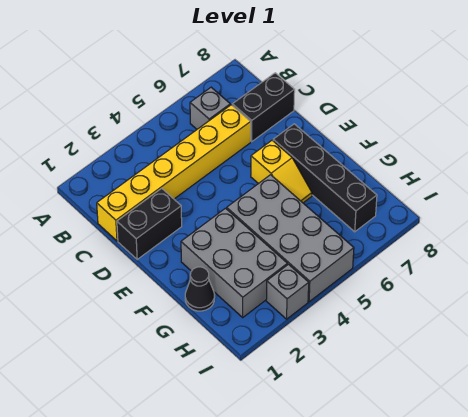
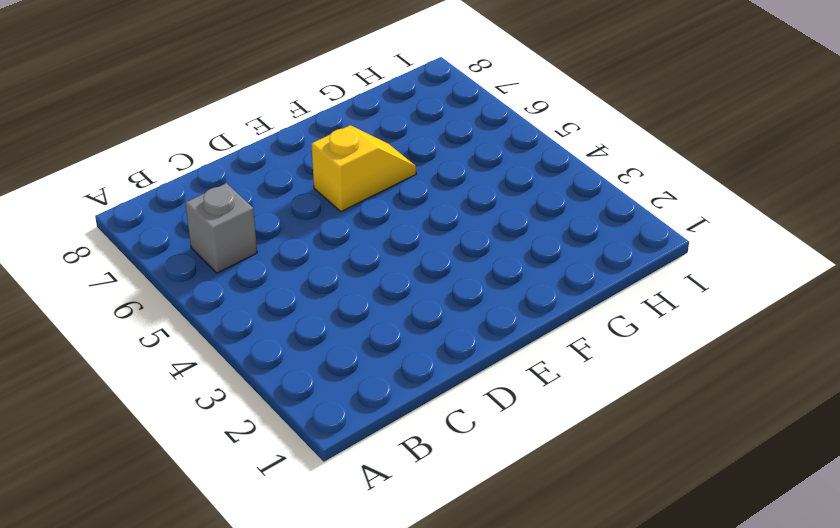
none -> yellow 1x6 brick [97,105,251,241]
none -> black 1x2 brick [232,73,295,142]

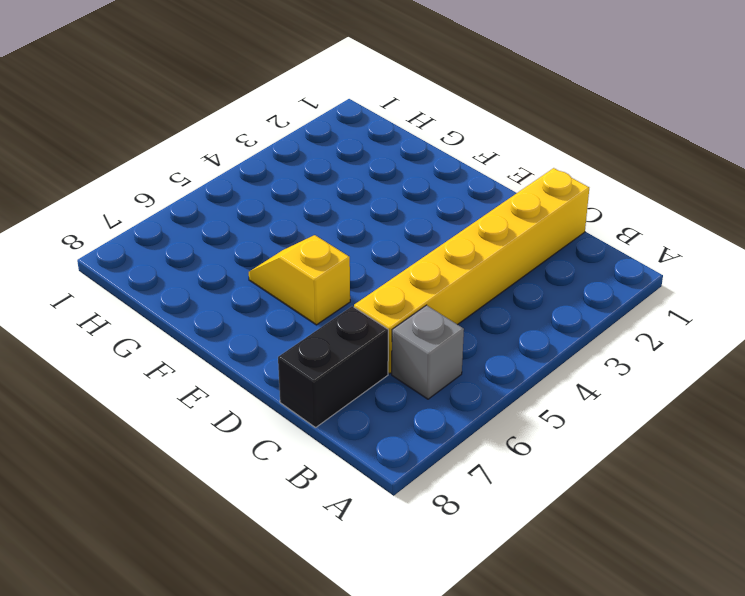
none -> black 1x2 brick [117,188,182,259]
none -> black 1x4 brick [273,124,377,232]

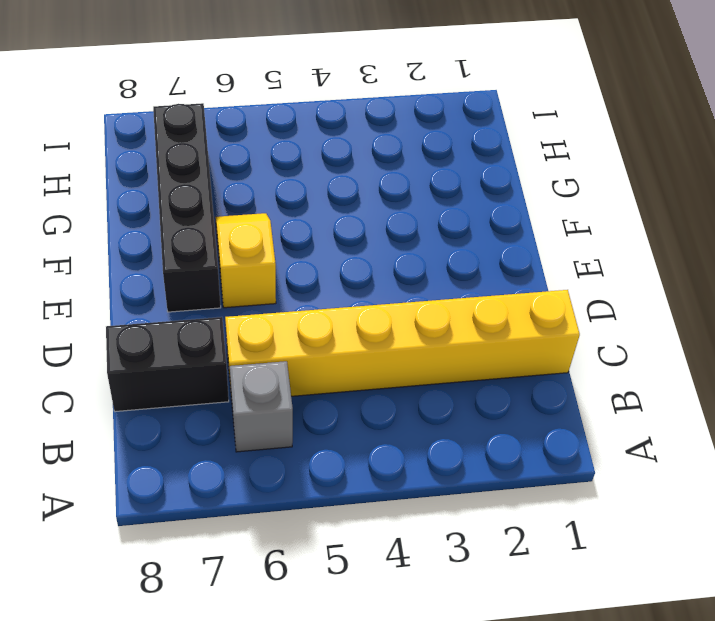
none -> black 1x2 brick [117,188,182,259]
none -> grey 2x3 brick [181,208,287,317]

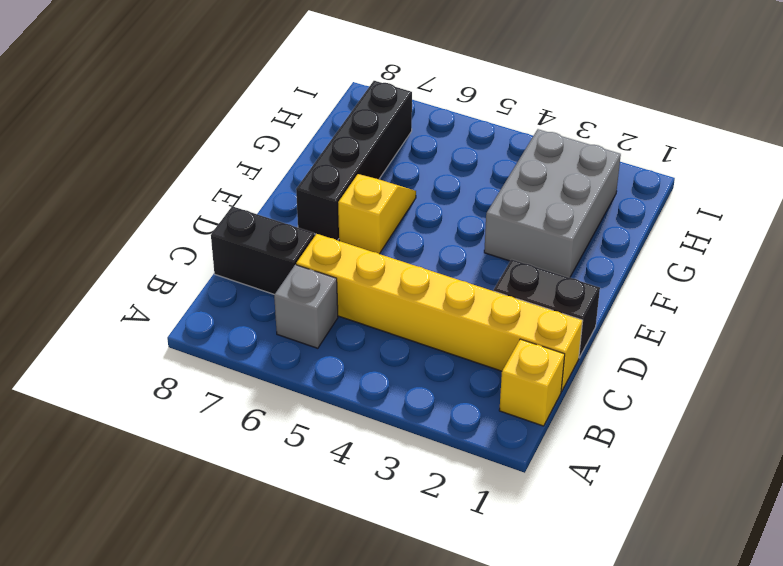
yellow 1x1 brick [499,339,565,426] -> none
none -> grey 2x4 brick [227,175,354,302]
none -> black 1x1 cone [185,267,215,311]

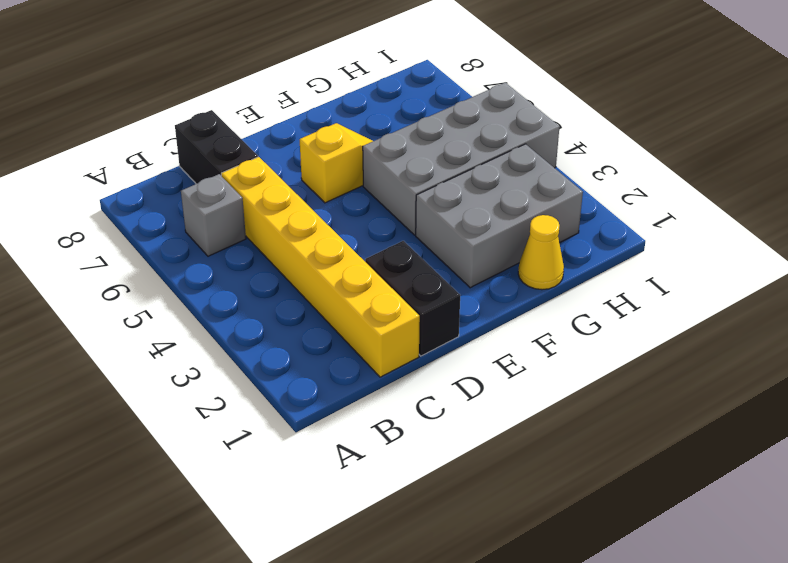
yellow 1x1 cone [518,215,564,290] -> black 1x1 cone [185,267,215,311]
none -> black 1x4 brick [273,124,377,232]
none -> grey 1x1 brick [266,264,309,319]

